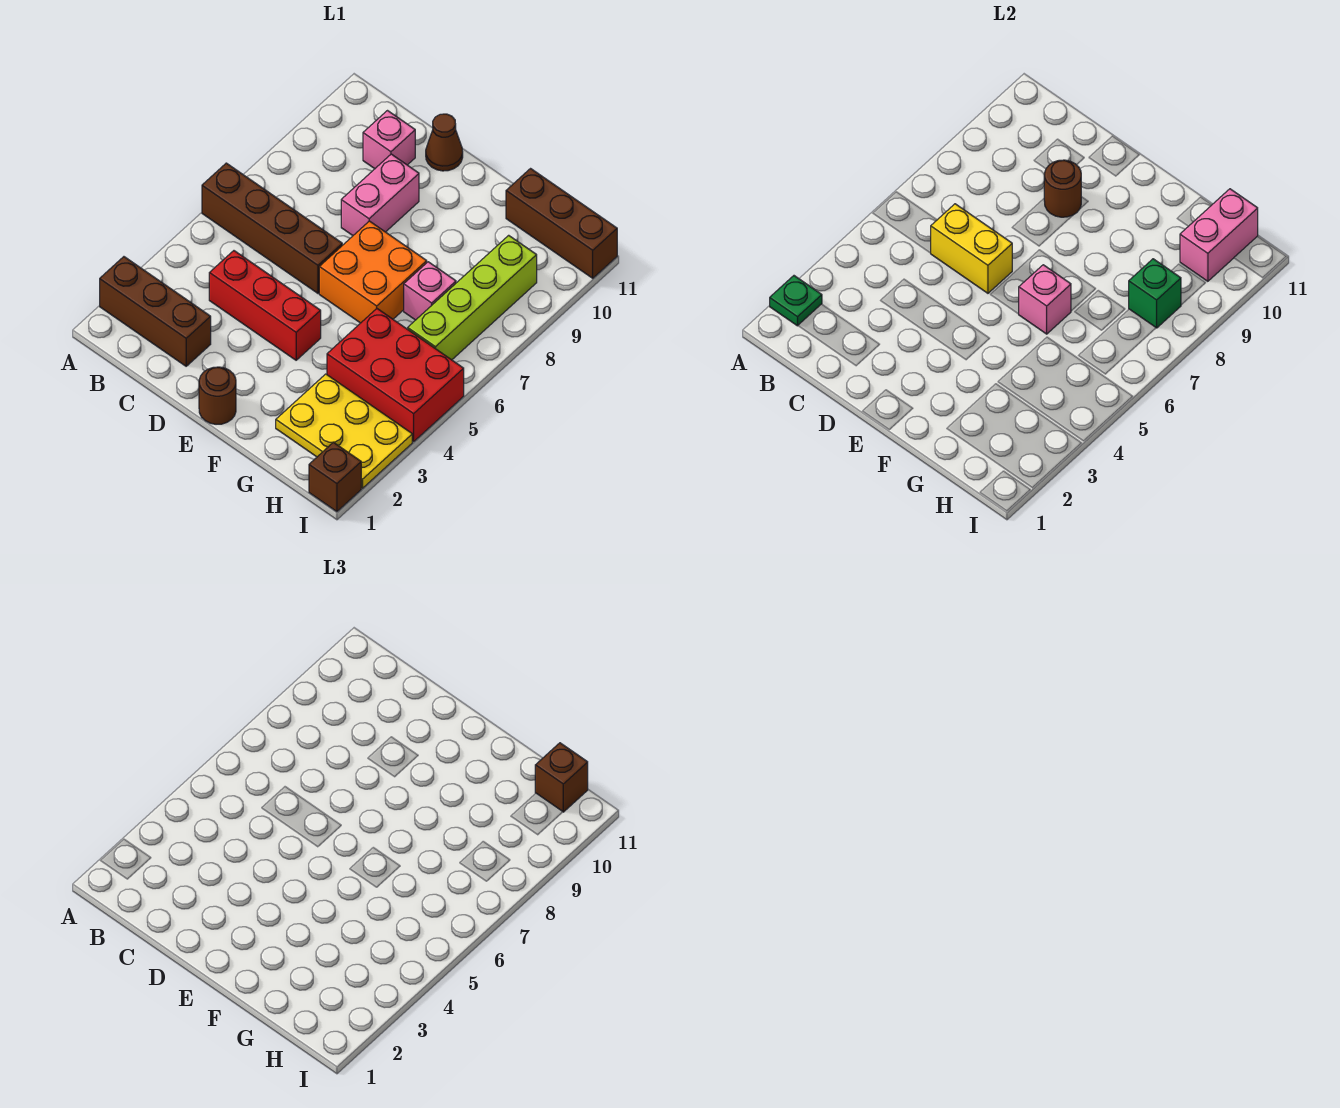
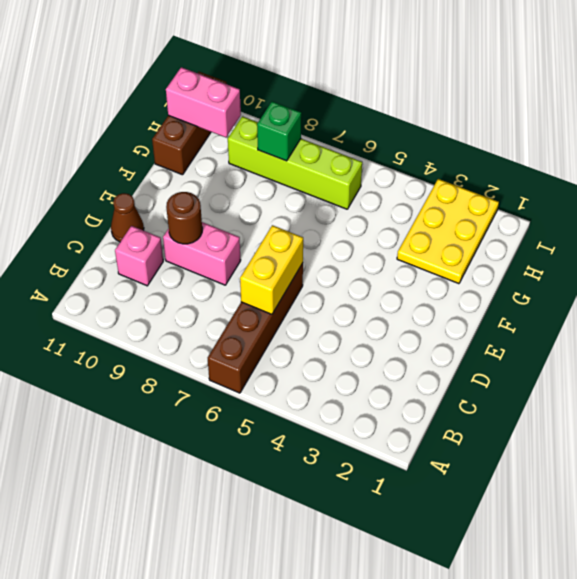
none -> brown 1x3 brick [100,257,211,366]
none -> red 1x3 brick [209,251,321,360]
none -> brown 1x1 round brick [199,367,236,424]

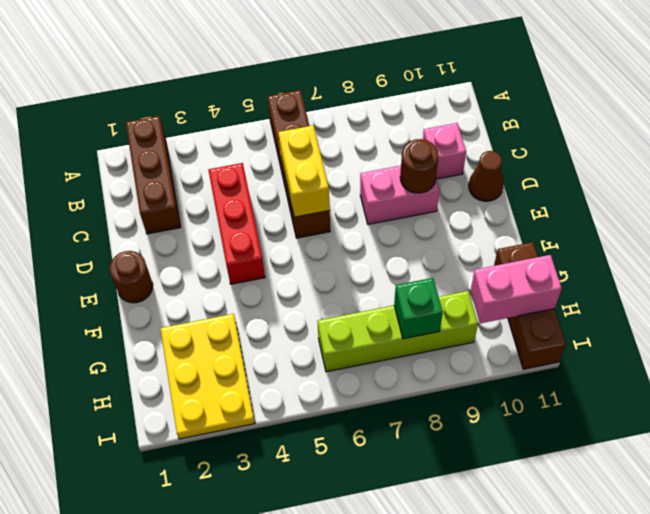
none -> orange 2x2 brick [319,221,427,323]
none -> red 2x3 brick [327,309,464,442]
none -> pink 1x1 brick [404,262,456,320]

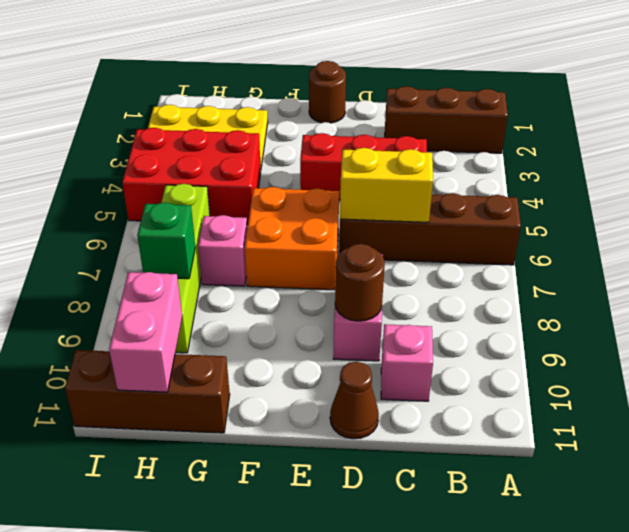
none -> brown 1x1 brick [309,442,361,512]
none -> green 1x1 plate [770,276,822,326]
none -> pink 1x1 brick [1019,265,1071,334]

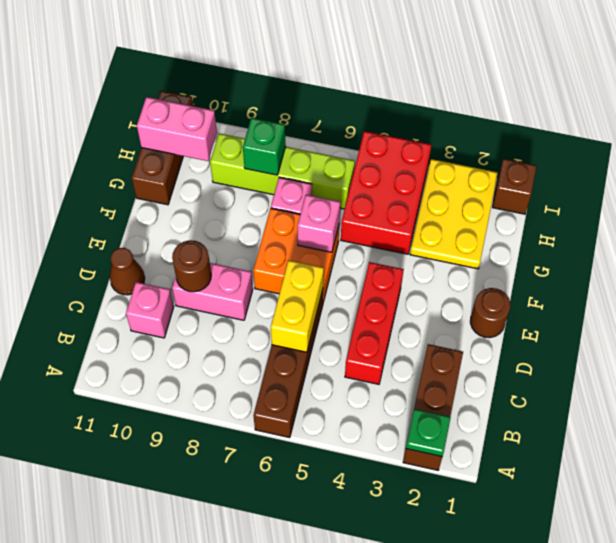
none -> brown 1x1 brick [535,743,588,812]

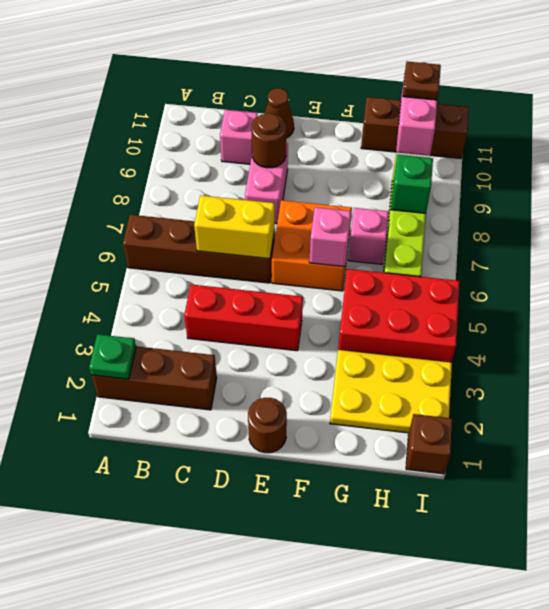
brown 1x1 plate [403,62,441,100] -> brown 1x1 brick [535,743,588,812]

